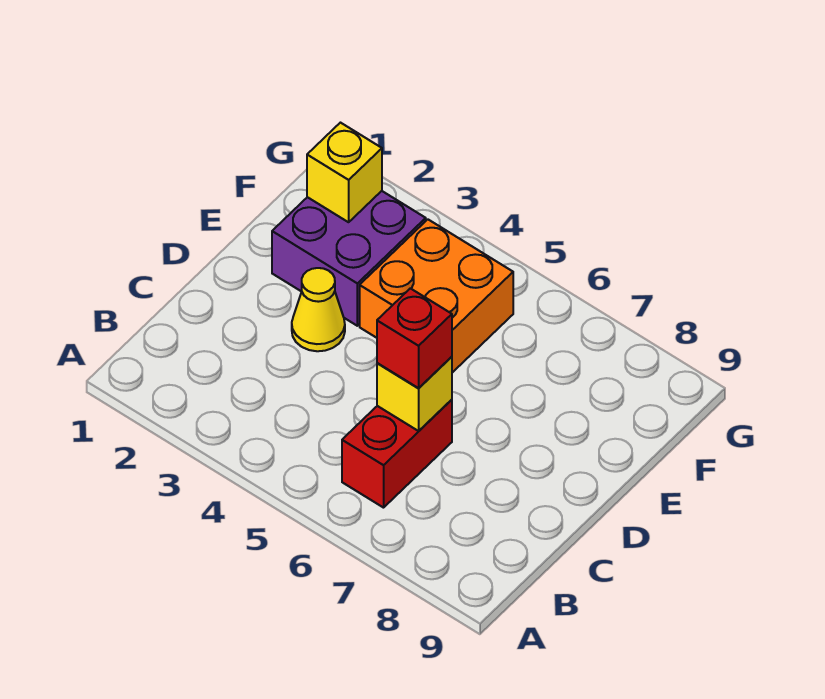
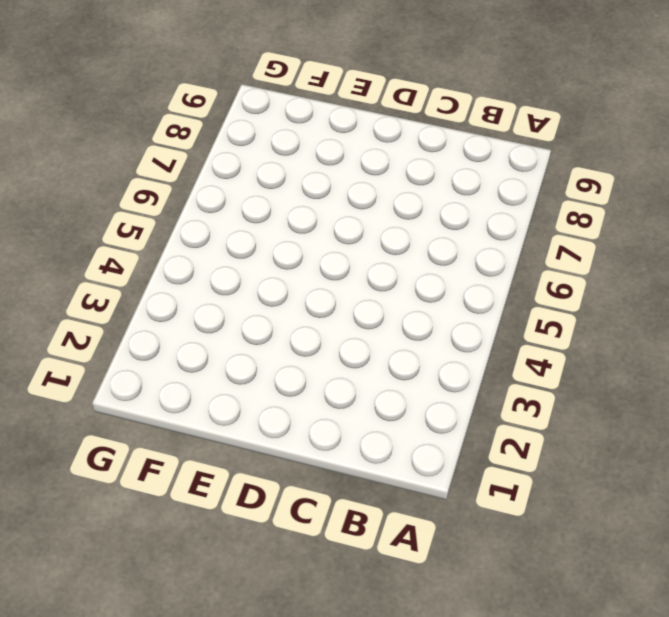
none -> red 1x2 brick [342,400,452,508]
none -> yellow 1x1 cone [292,268,345,351]

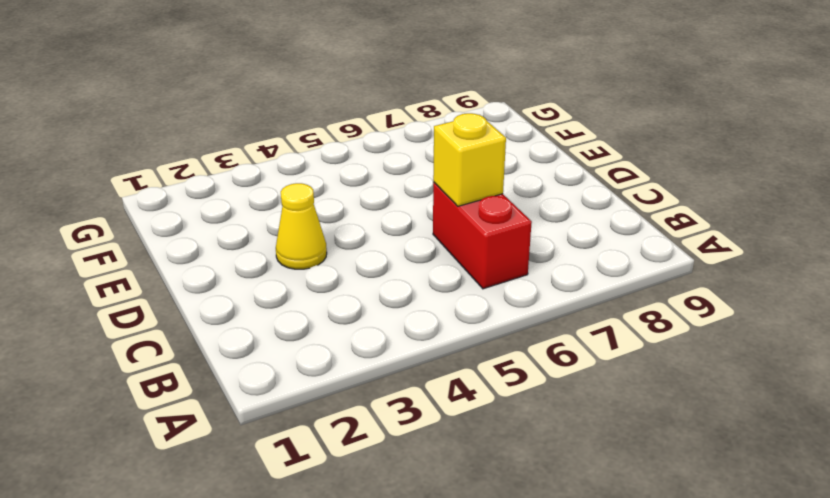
none -> purple 2x2 brick [272,191,426,326]
none -> orange 2x2 brick [360,219,513,373]

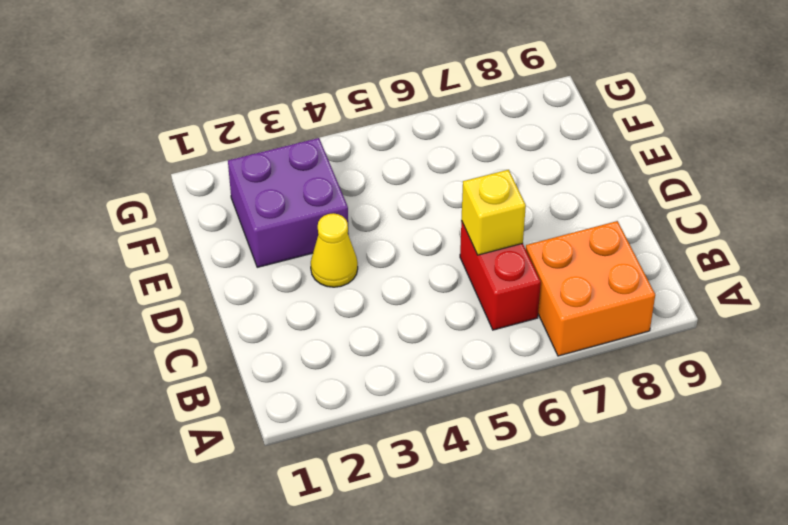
orange 2x2 brick [526,221,655,356] -> orange 2x2 brick moved to [360,219,513,373]
none -> yellow 1x1 brick [307,123,382,222]
none -> red 1x1 brick [377,288,452,388]

